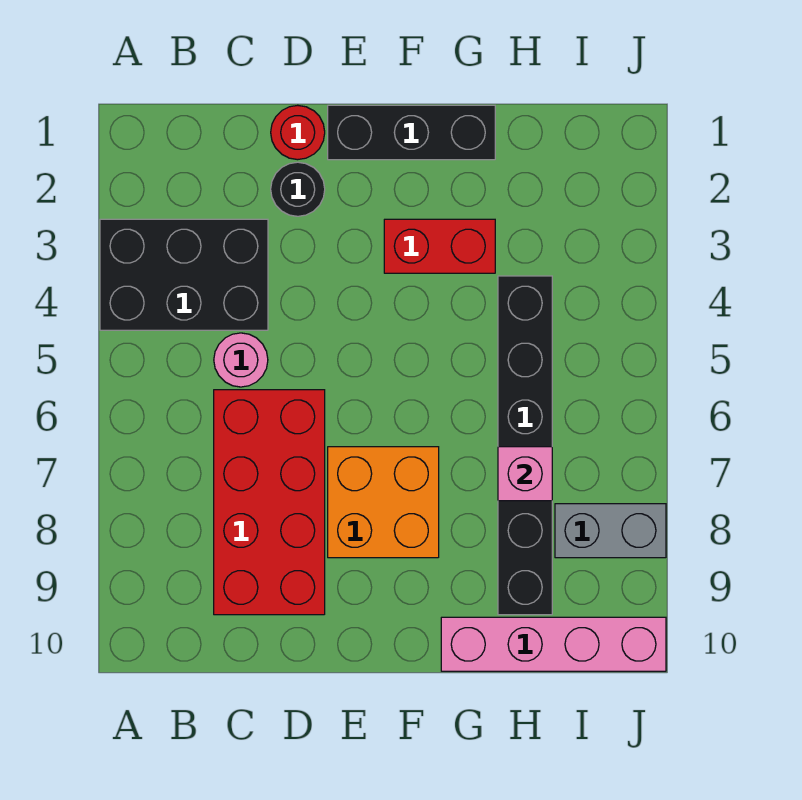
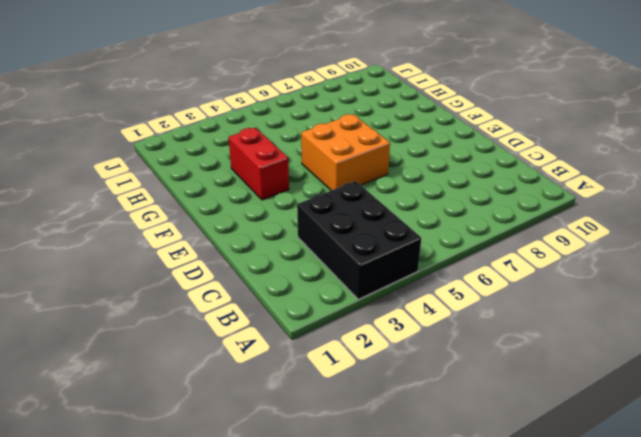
orange 2x2 brick [301,114,390,190] -> orange 2x2 brick moved to [328,447,439,558]
none -> pink 1x1 round brick [214,333,268,387]
none -> red 2x4 brick [214,390,325,615]
none -> red 1x1 round brick [271,105,325,160]

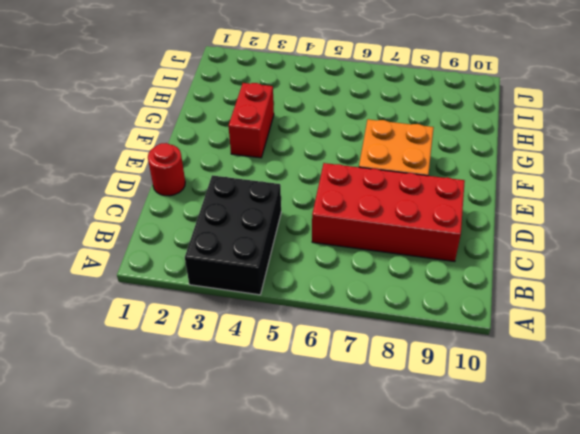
none -> pink 1x1 round brick [214,333,268,387]
none -> black 1x1 round brick [271,162,325,216]
none -> black 1x3 brick [328,105,495,160]

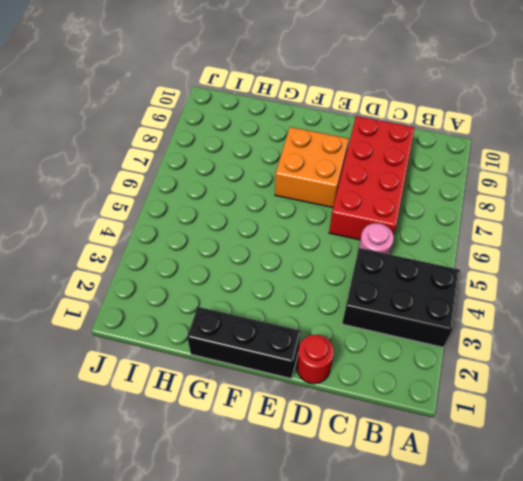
none -> black 1x1 round brick [271,162,325,216]
none -> red 1x2 brick [384,219,495,273]
none -> pink 1x4 brick [441,617,666,671]

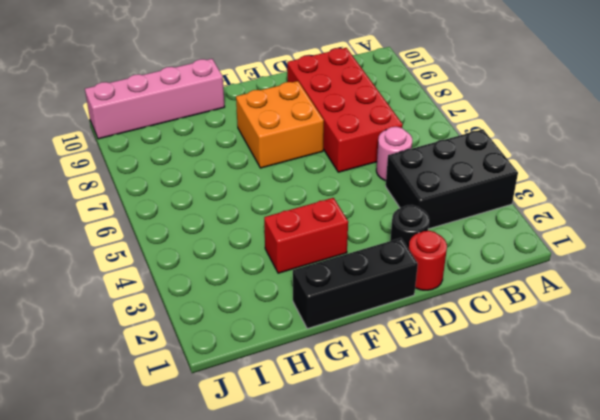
none -> black 1x6 brick [498,276,552,615]
none -> grey 1x2 brick [555,504,666,558]
none -> pink 1x1 brick [498,447,552,501]

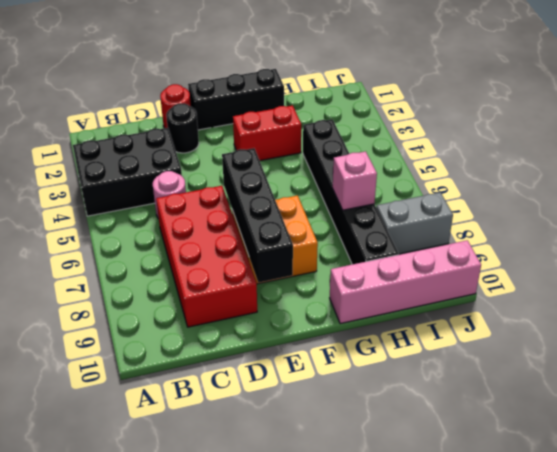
black 1x4 brick [222,148,293,283] -> none

